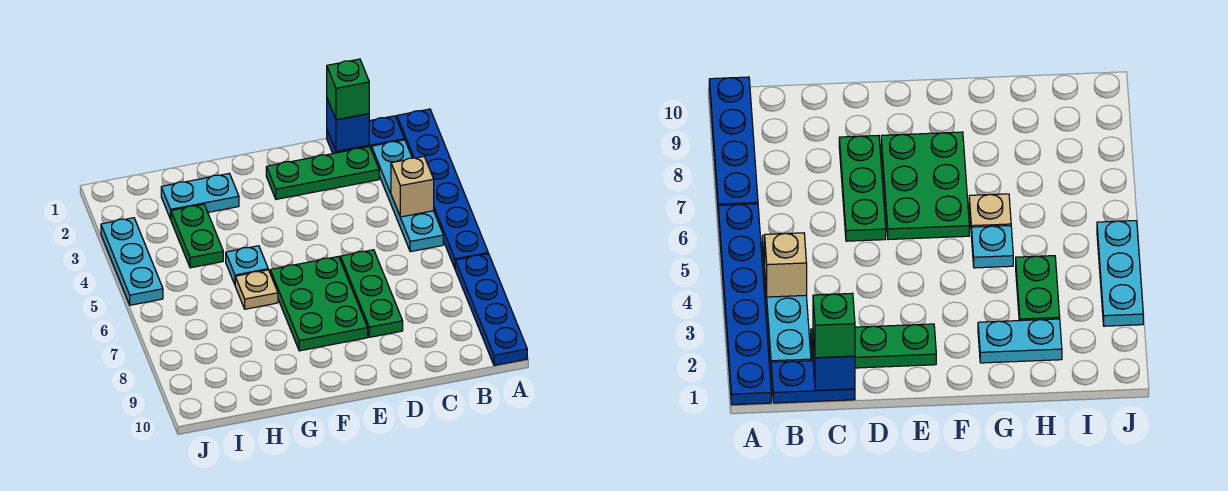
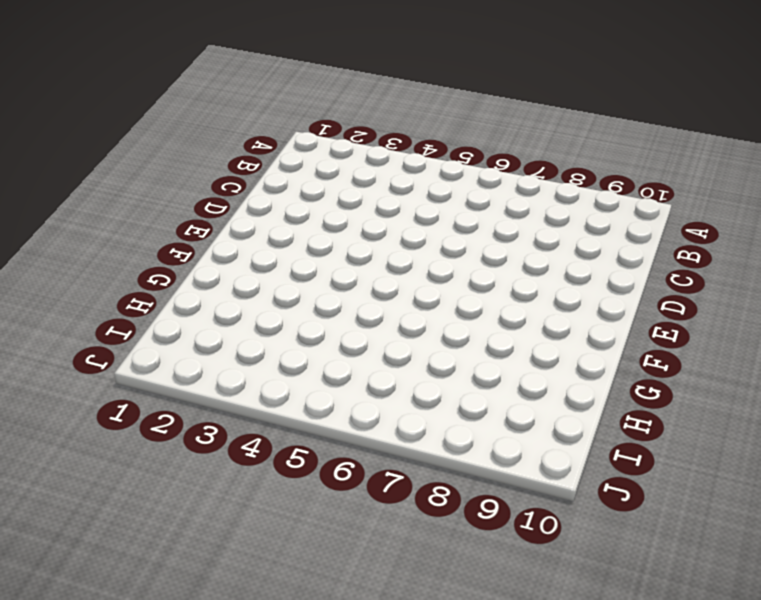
none -> blue 1x6 plate [397,109,488,268]
none -> blue 1x4 plate [455,254,527,365]
none -> blue 1x2 plate [327,116,404,154]

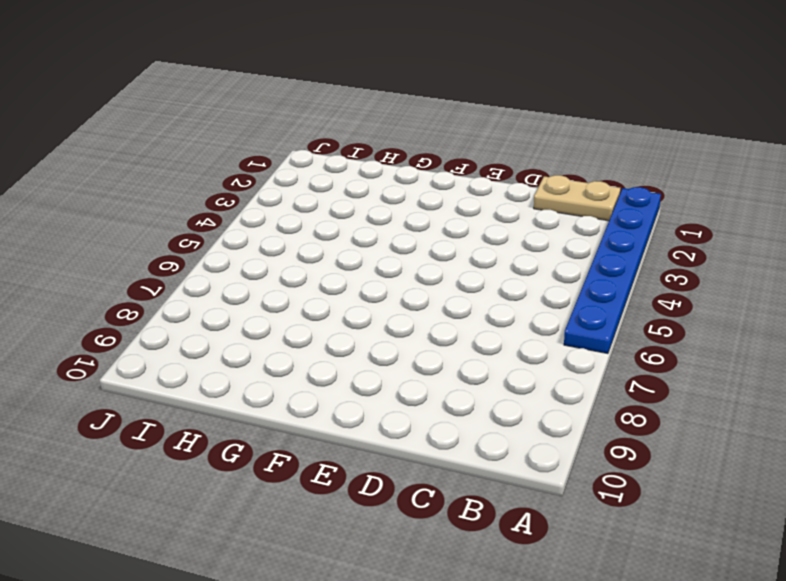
tan 1x2 plate [534,175,620,221] -> blue 1x2 plate [327,116,404,154]
none -> blue 1x4 plate [455,254,527,365]
none -> cyan 1x4 plate [372,140,443,252]
none -> green 1x3 plate [266,147,379,199]

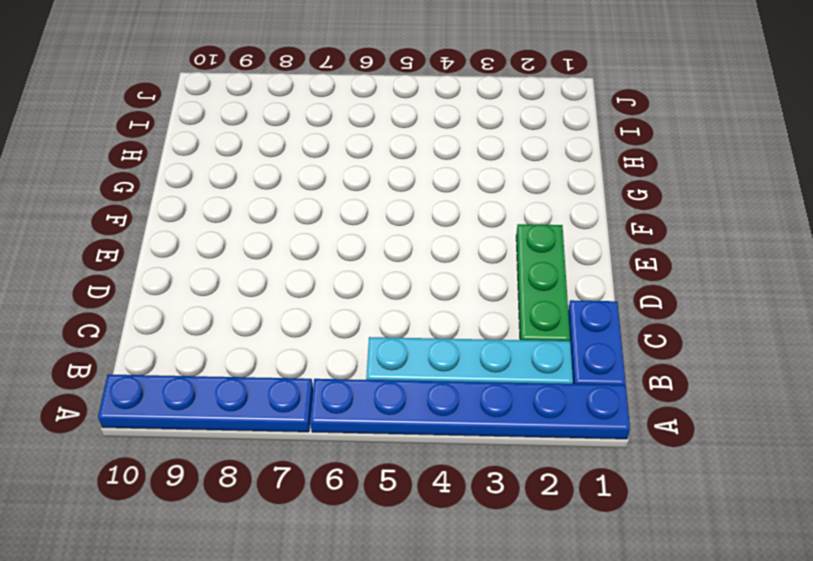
none -> green 1x3 plate [340,250,403,337]
none -> green 2x3 plate [270,256,368,351]
none -> cyan 1x2 plate [161,173,239,219]

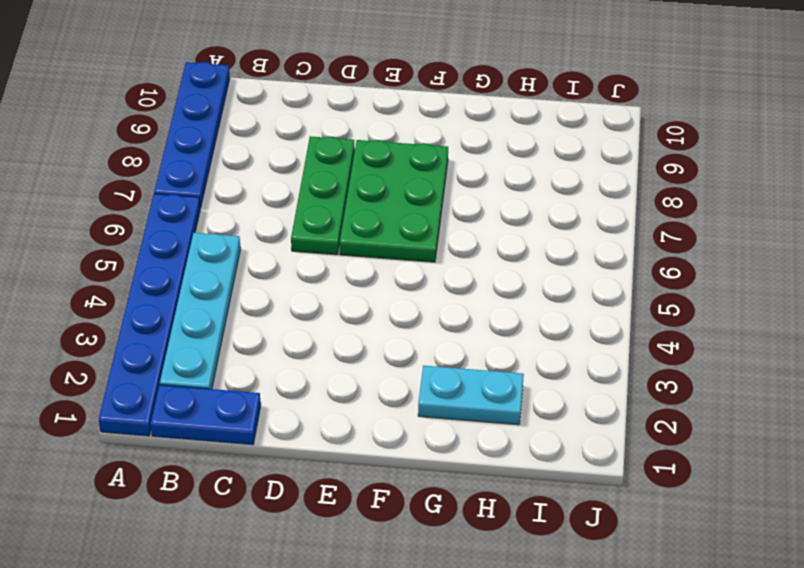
none -> green 1x3 plate [266,147,379,199]
none -> cyan 1x1 plate [226,246,268,284]
none -> tan 1x1 plate [235,270,278,309]

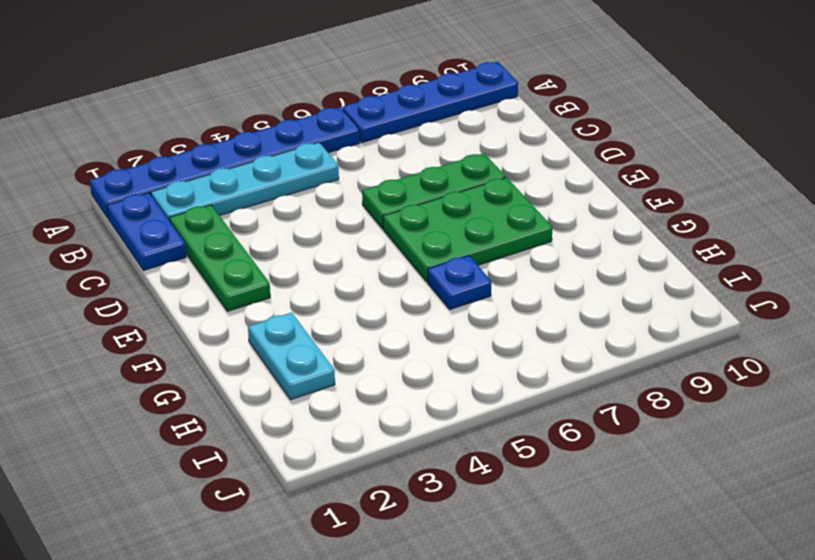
blue 1x1 plate [428,255,491,310] -> tan 1x1 plate [235,270,278,309]
none -> cyan 1x1 plate [226,246,268,284]
none -> green 1x2 plate [171,204,223,268]
none -> cyan 1x3 plate [101,218,163,305]

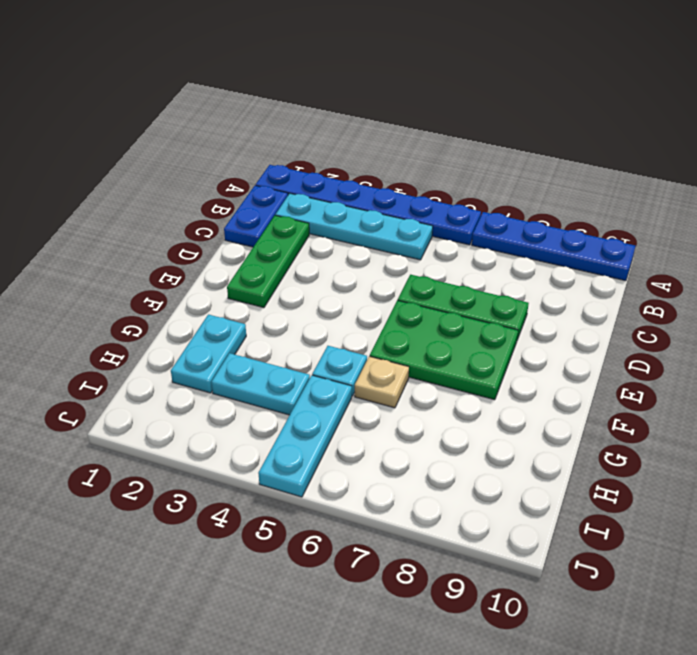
cyan 1x2 plate [212,353,310,415] -> green 1x2 plate [171,204,223,268]
cyan 1x3 plate [258,375,352,497] -> cyan 1x3 plate turned to [101,218,163,305]
none -> tan 1x1 brick [391,157,434,217]
none -> blue 1x1 brick [327,99,369,151]
none -> green 1x1 brick [327,59,369,120]

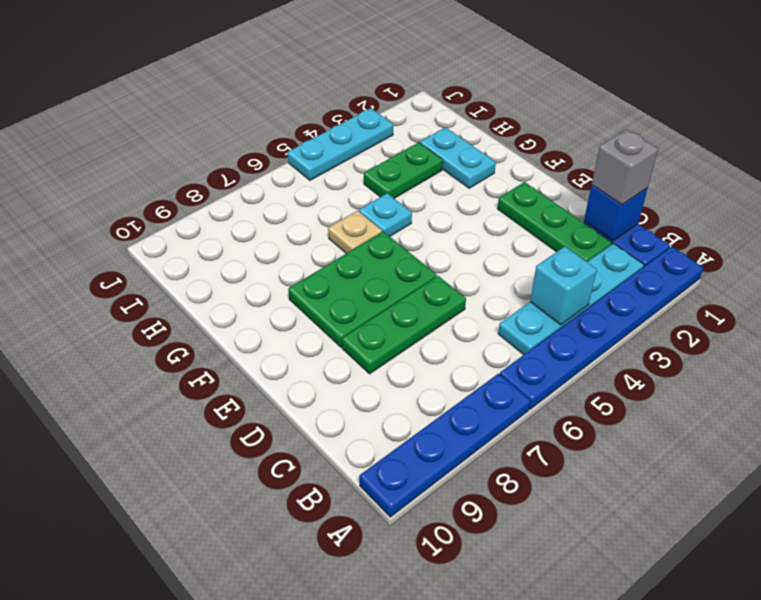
cyan 1x1 brick [530,247,597,325] -> tan 1x1 brick [391,157,434,217]
grey 1x1 brick [592,129,658,205] -> green 1x1 brick [327,59,369,120]

